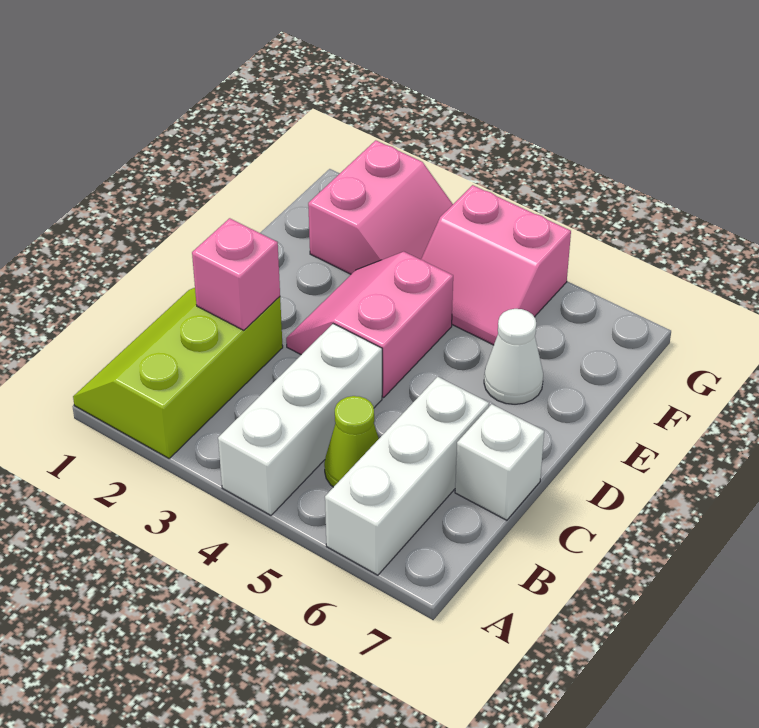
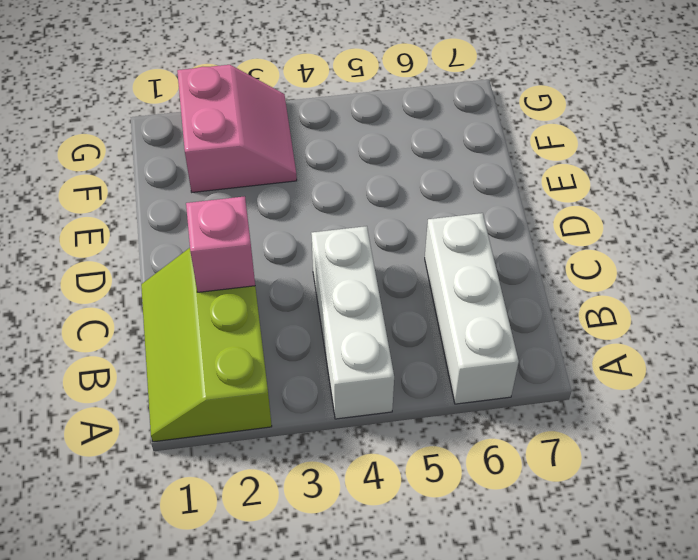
none -> lime 1x1 cone [324,396,379,487]
none -> white 1x1 brick [455,404,544,520]

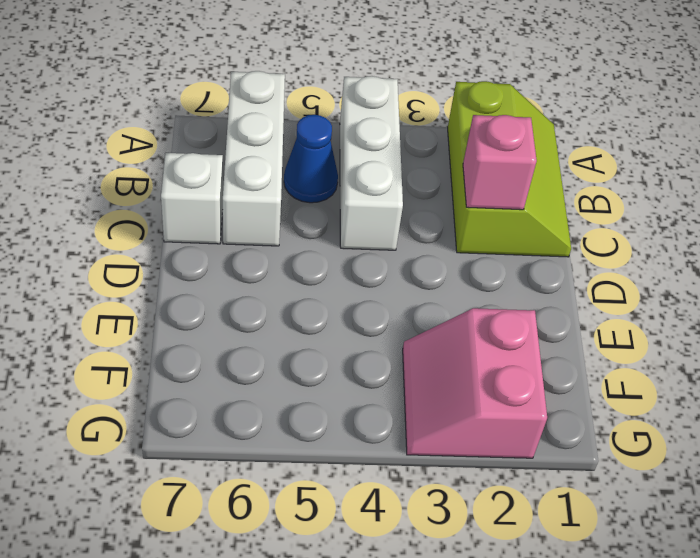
blue 1x1 cone [284,115,338,203] -> lime 1x1 cone [324,396,379,487]
none -> pink 2x2 slope [286,252,453,398]
none -> white 1x1 cone [484,309,543,404]

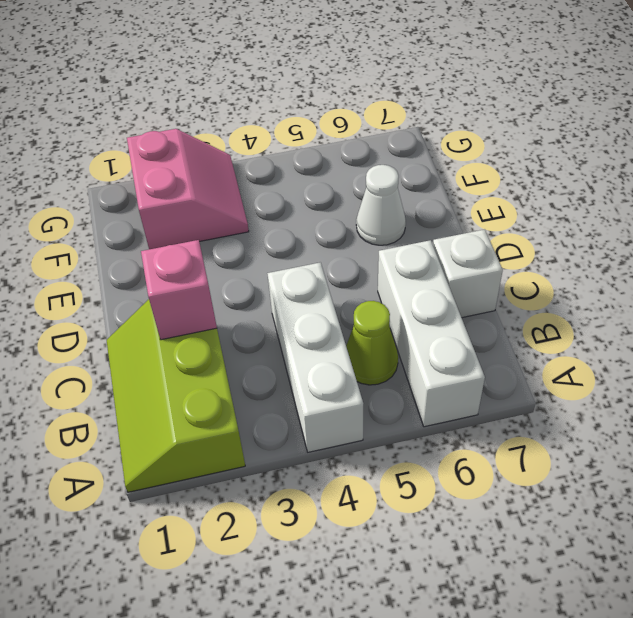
none -> pink 2x2 slope [286,252,453,398]
none -> pink 2x2 slope [421,185,571,345]

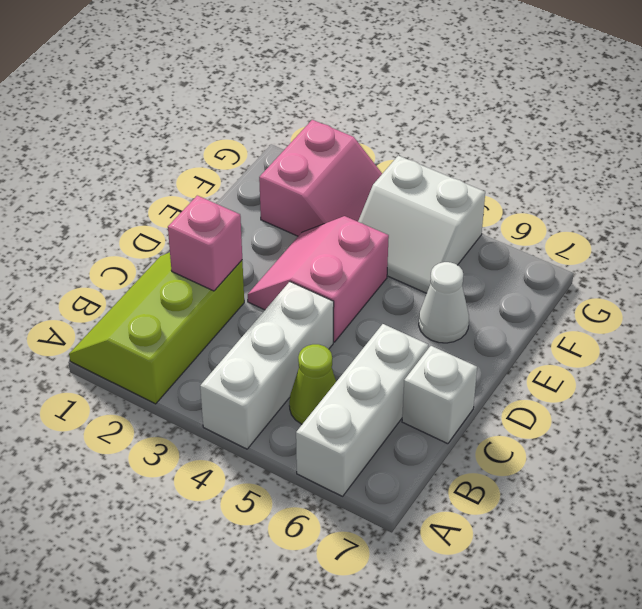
white 2x2 slope [358,155,485,293] -> pink 2x2 slope [421,185,571,345]

